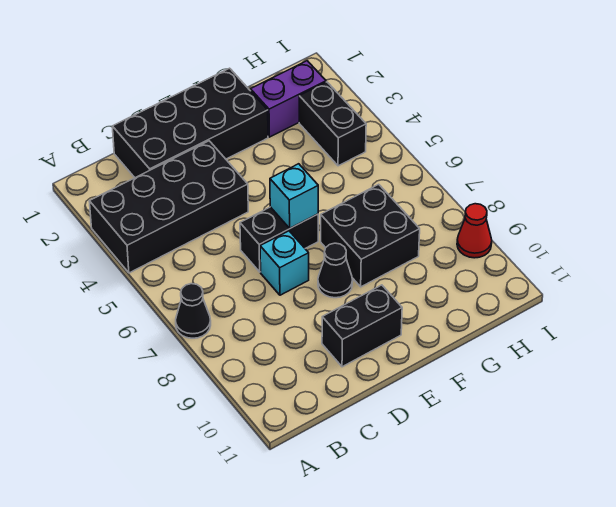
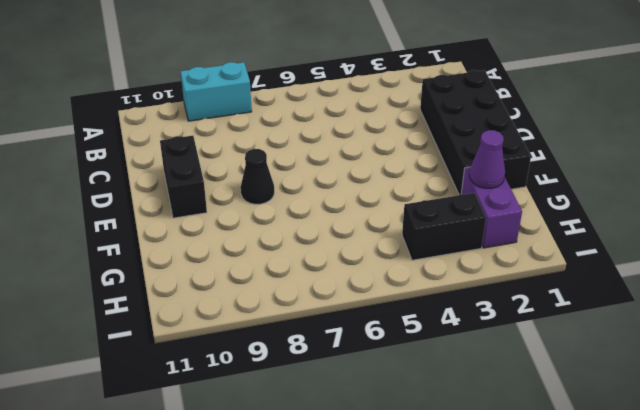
cyan 1x2 brick [181,62,252,121] -> none
purple 1x1 cone [469,130,505,188] -> none
none -> black 2x4 brick [89,141,248,273]
none -> black 1x1 cone [176,284,211,338]
none -> black 1x2 brick [240,207,318,272]

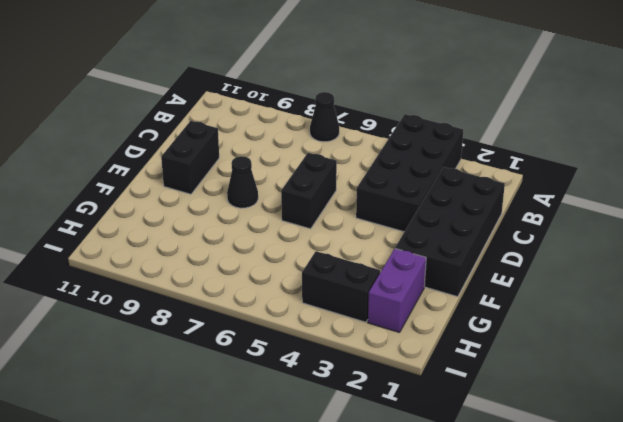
none -> cyan 1x1 brick [260,231,309,295]
none -> black 2x2 brick [321,184,420,287]
none -> red 1x1 cone [457,204,492,258]

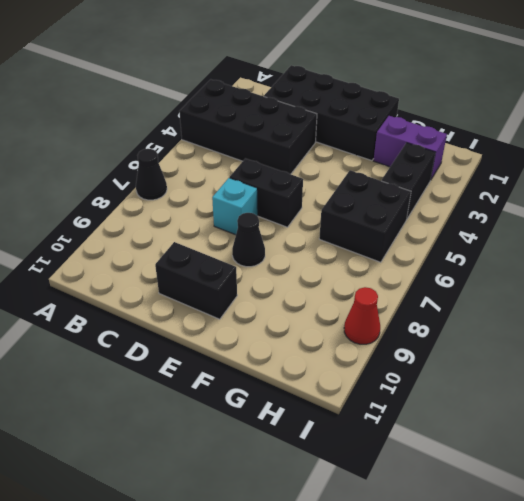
black 2x2 brick [319,170,411,262] -> black 2x2 brick moved to [321,184,420,287]
none -> cyan 1x1 brick [270,164,318,228]

